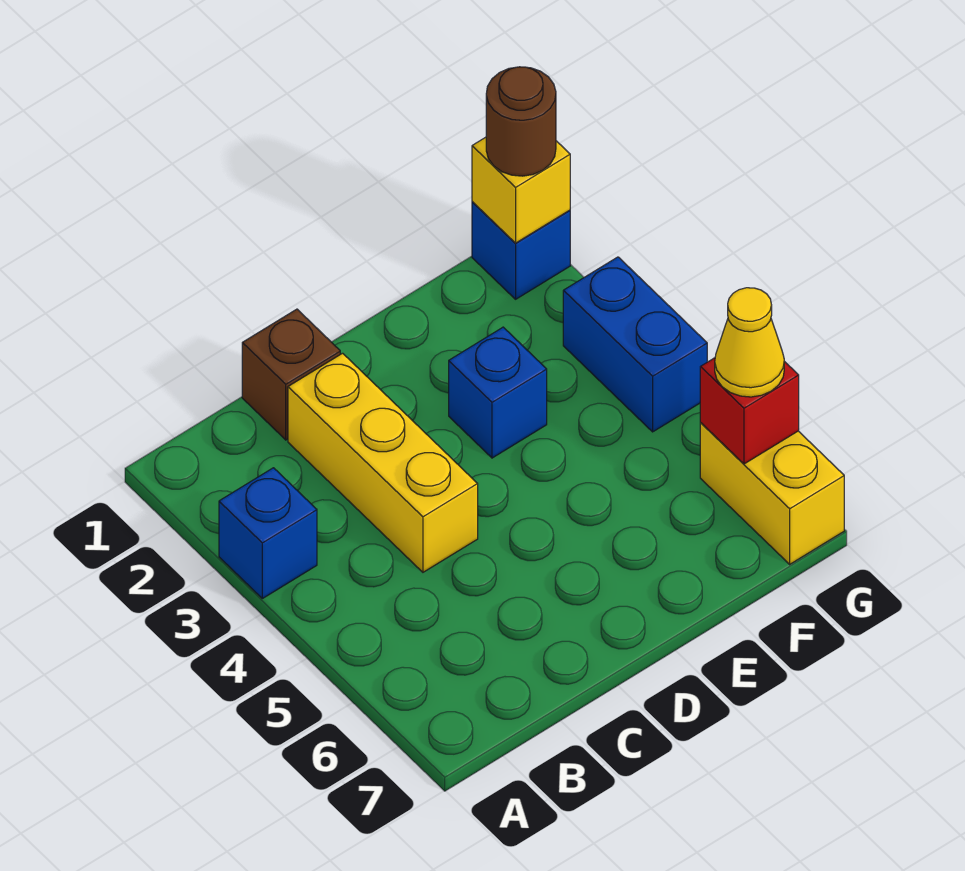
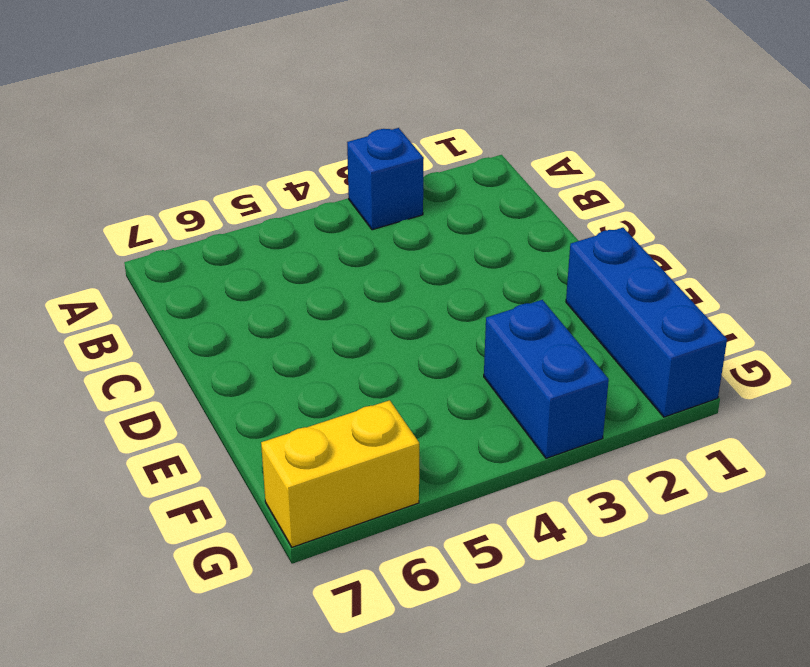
blue 1x3 brick [566,228,727,417] -> blue 1x1 brick [472,202,570,299]
blue 1x2 brick [484,300,609,458] -> blue 1x2 brick turned to [563,257,707,432]
none -> brown 1x1 brick [242,309,340,440]
none -> yellow 1x3 brick [288,353,478,572]

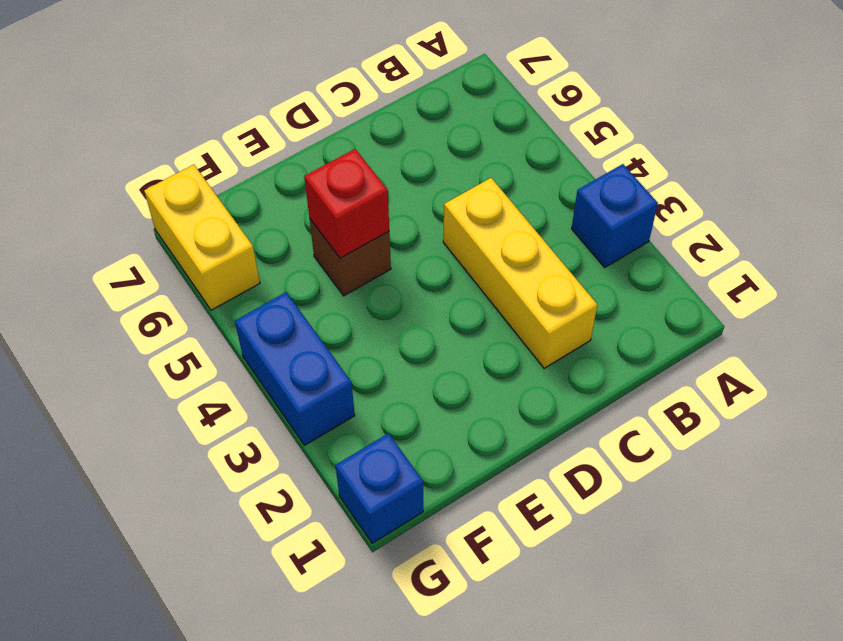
brown 1x1 brick [309,218,391,296] -> brown 1x1 brick moved to [242,309,340,440]
red 1x1 brick [304,149,389,258] -> red 1x1 brick moved to [700,358,799,464]
none -> blue 1x1 brick [449,327,547,458]
none -> yellow 1x1 brick [472,137,570,243]

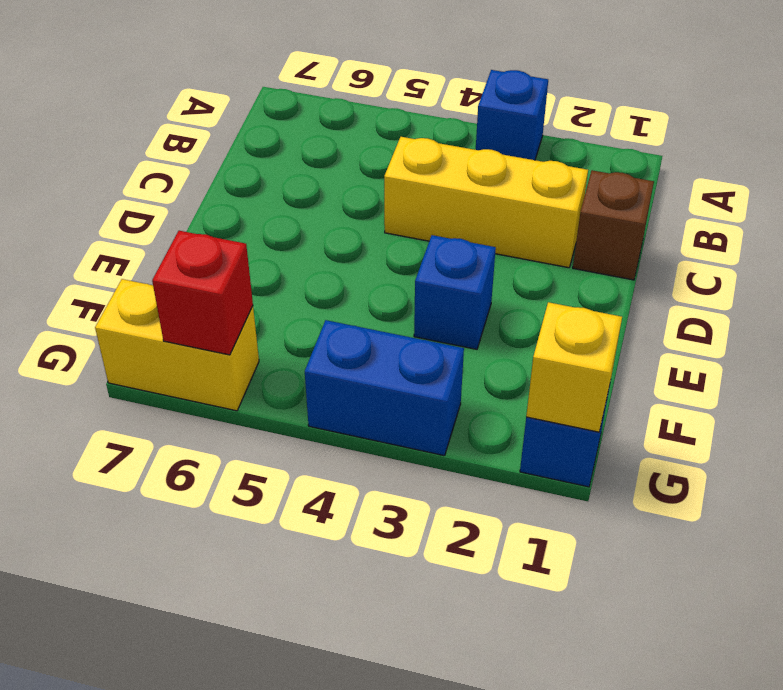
none -> brown 1x1 round brick [486,67,556,176]
none -> yellow 1x1 cone [715,288,784,397]

